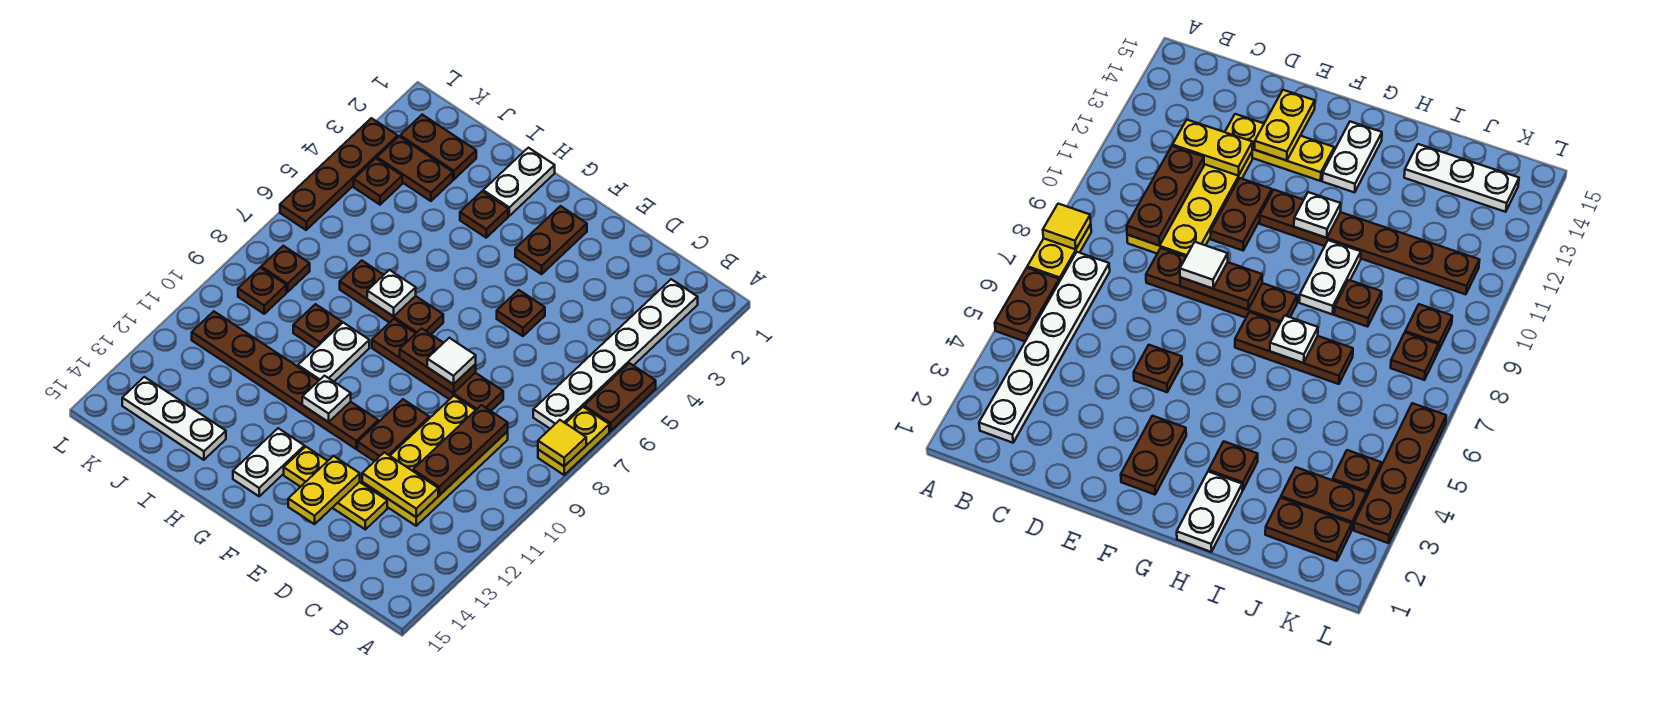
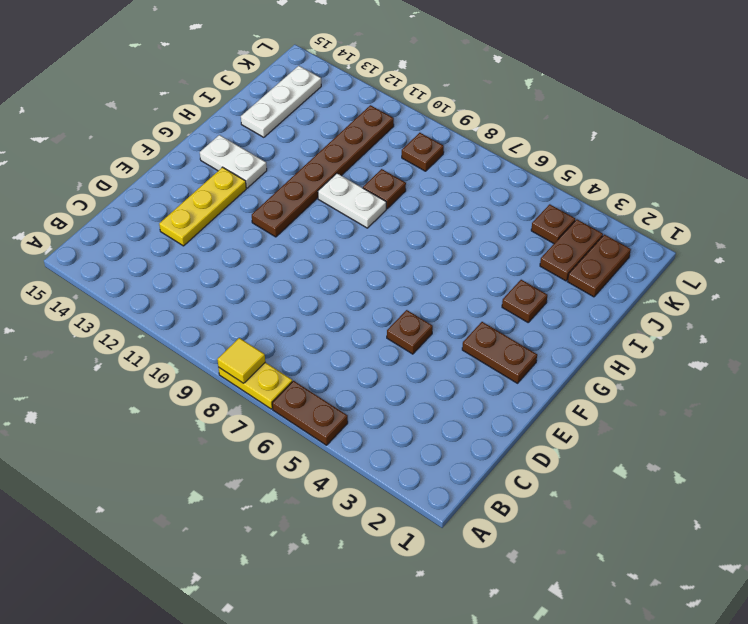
none -> white 1x6 plate [533,279,698,429]
none -> yellow 2x4 plate [362,396,508,526]
none -> brown 1x4 plate [372,319,503,411]
none -> brown 1x2 plate [358,399,429,461]

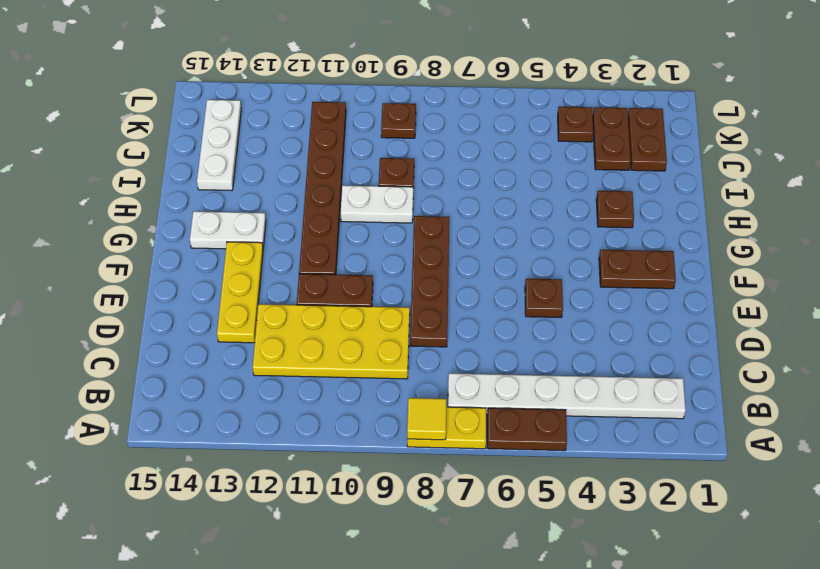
none -> brown 1x3 plate [340,261,443,334]
none -> white 1x2 plate [483,148,555,216]
none -> brown 1x1 plate [261,246,310,292]
none -> brown 1x4 plate [280,118,398,230]

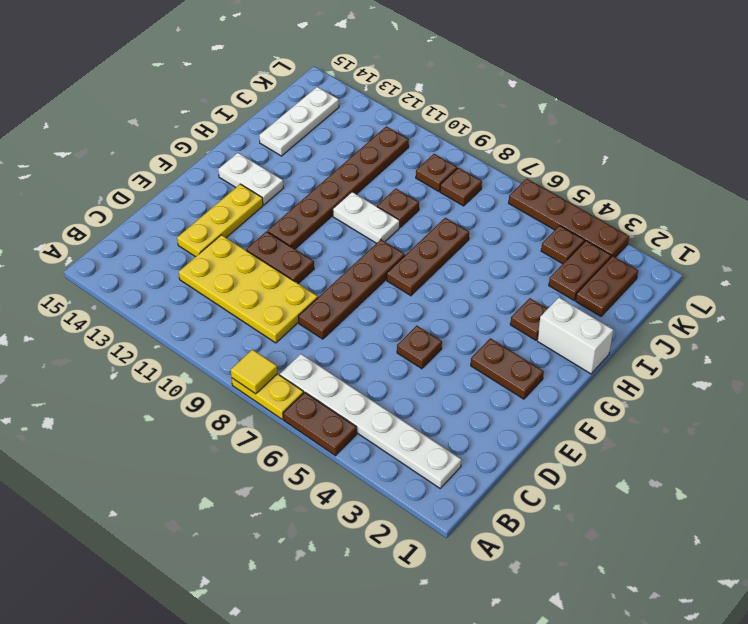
white 1x2 brick [537,298,613,374] -> white 1x2 plate [483,148,555,216]
none -> brown 1x3 plate [413,405,508,495]
none -> yellow 1x2 plate [362,452,438,517]
none -> brown 1x2 plate [400,328,476,393]
none -> yellow 1x2 plate [288,456,360,524]

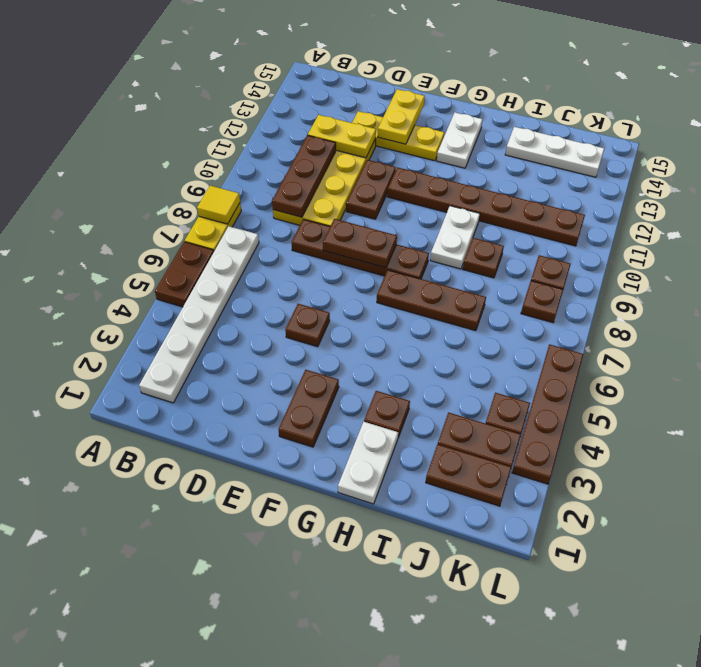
none -> white 1x1 plate [302,376,351,422]
none -> white 1x1 plate [367,270,416,316]
none -> white 1x1 tile [427,338,476,384]

